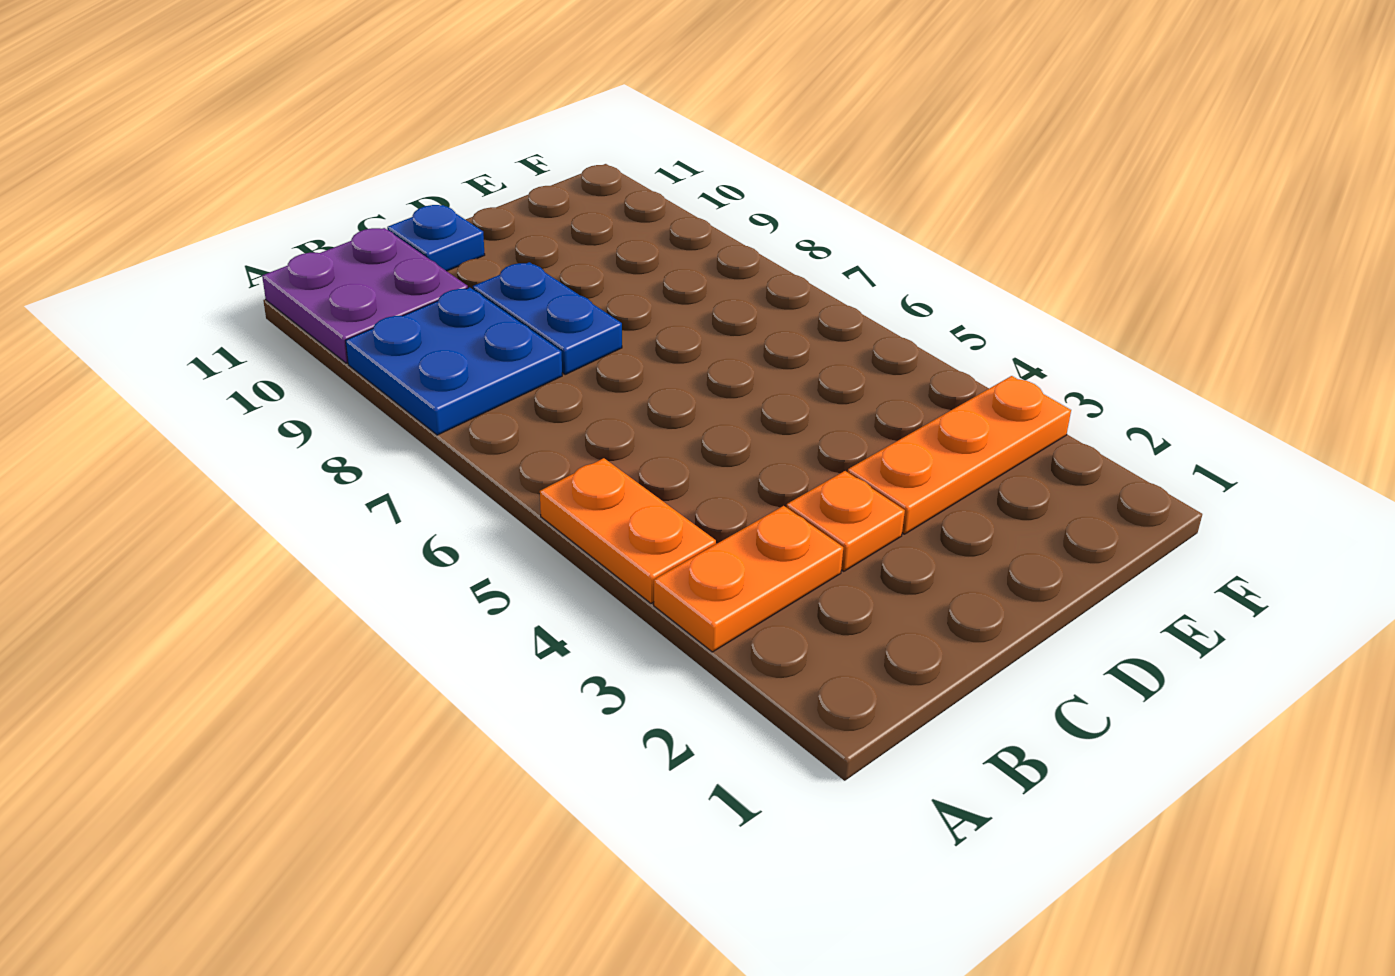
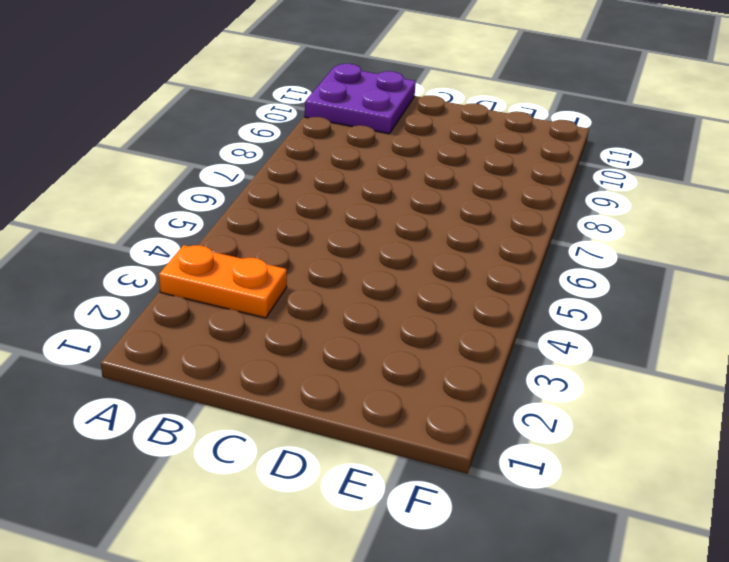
none -> orange 1x2 plate [540,458,716,603]
none -> blue 2x2 plate [345,287,562,435]

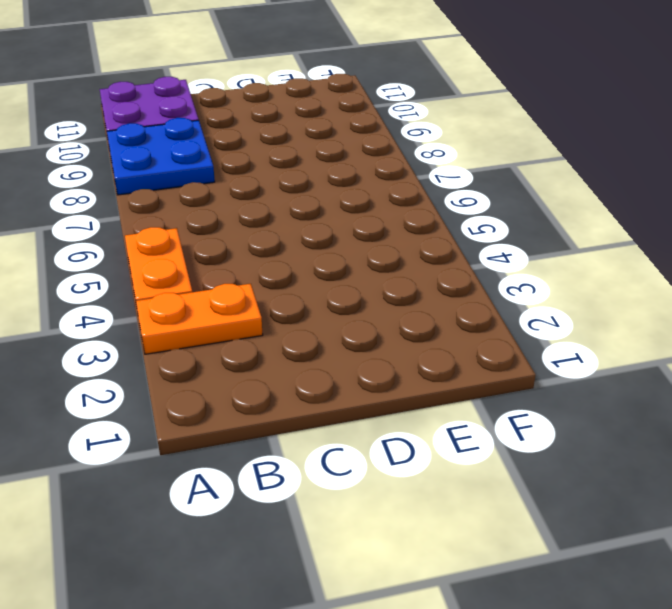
none -> orange 1x1 plate [786,471,905,571]
none -> blue 1x2 plate [473,262,622,375]

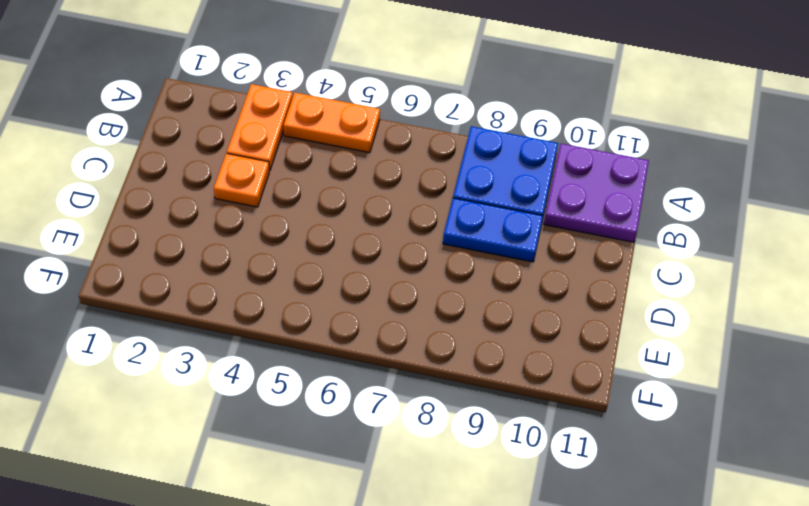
none -> blue 1x1 plate [387,205,485,271]
none -> orange 1x3 plate [848,376,1071,534]

